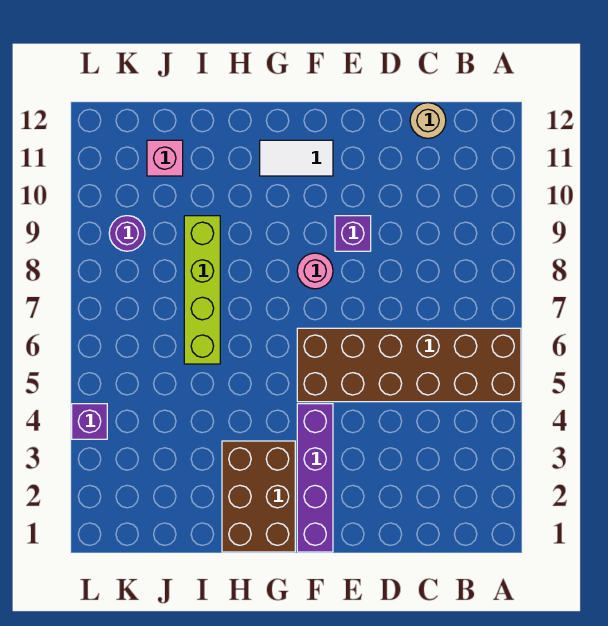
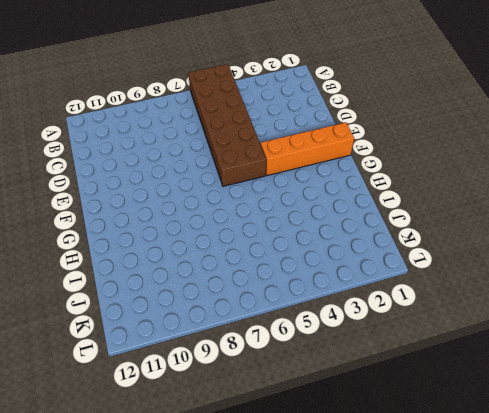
orange 1x4 brick [261,122,354,176] -> purple 1x4 brick [297,404,333,552]
none -> tan 1x1 round brick [410,103,446,138]
none -> purple 1x1 brick [335,216,371,251]

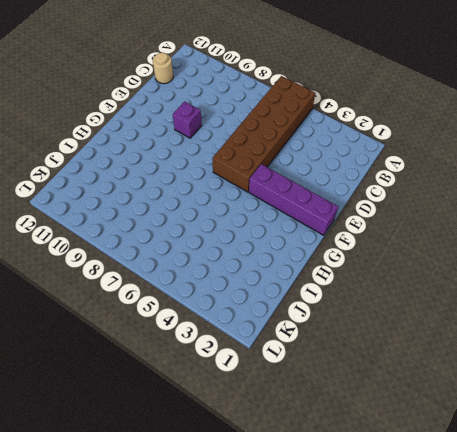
none -> pink 1x1 round brick [297,253,333,289]
none -> white 1x2 tile [260,140,333,176]

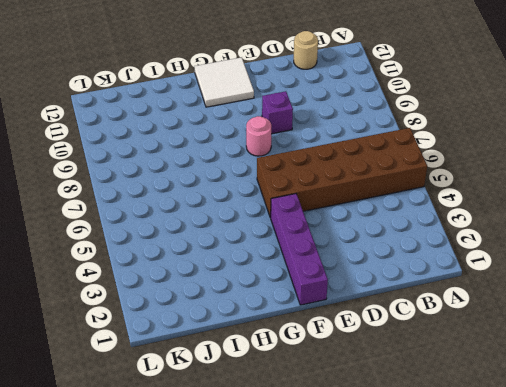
white 2x2 tile [195,57,254,107] -> white 1x2 tile [260,140,333,176]
none -> brown 2x3 brick [222,441,295,552]
none -> lime 1x4 brick [184,216,220,364]

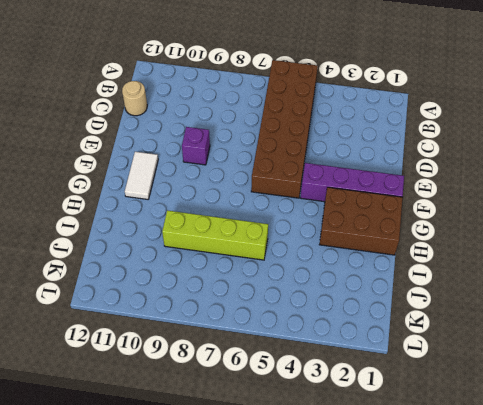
none -> pink 1x1 round brick [297,253,333,289]
none -> pink 1x1 brick [147,140,183,176]

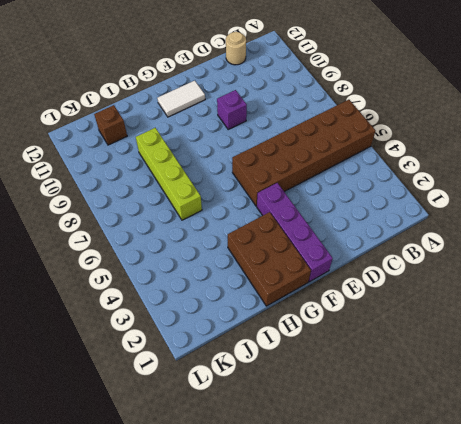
brown 1x1 brick [94,105,127,145] -> pink 1x1 brick [147,140,183,176]
none -> pink 1x1 round brick [297,253,333,289]
none -> purple 1x1 round brick [109,216,145,251]

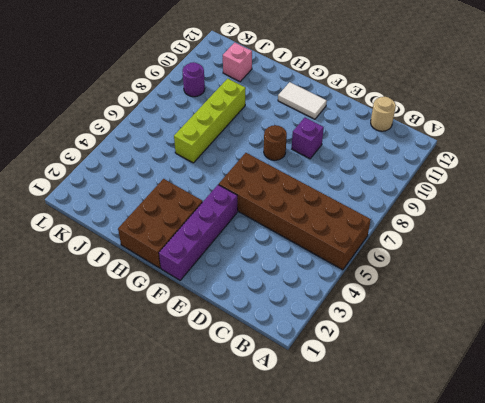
brown 1x1 round brick [264,125,287,160] -> pink 1x1 round brick [297,253,333,289]
none -> purple 1x1 brick [72,404,107,439]

